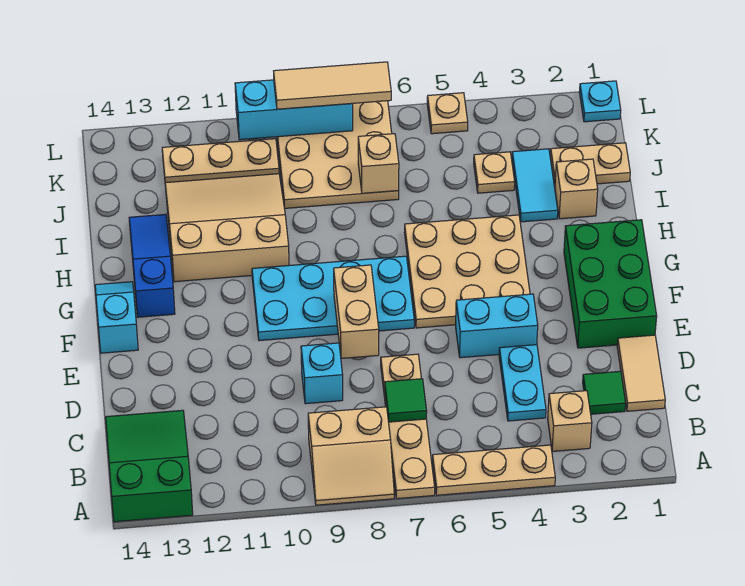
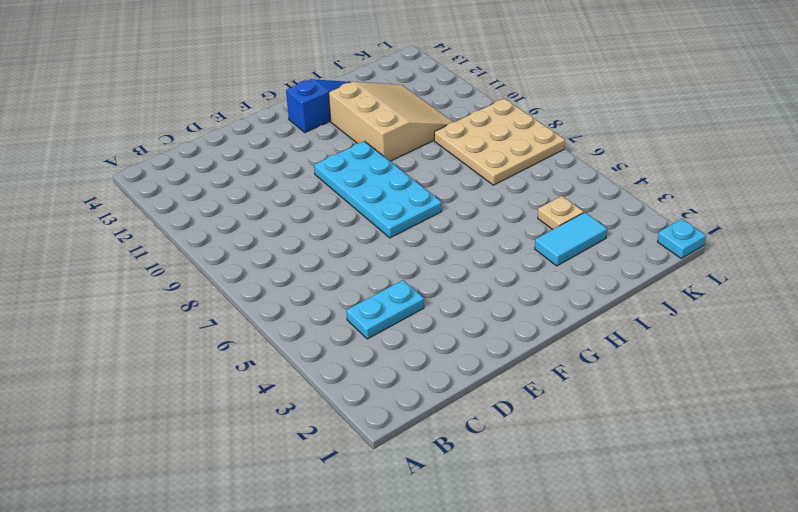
none -> tan 1x3 plate [432,445,555,495]
none -> tan 1x4 plate [381,354,435,499]
none -> tan 2x2 slope [308,407,394,505]

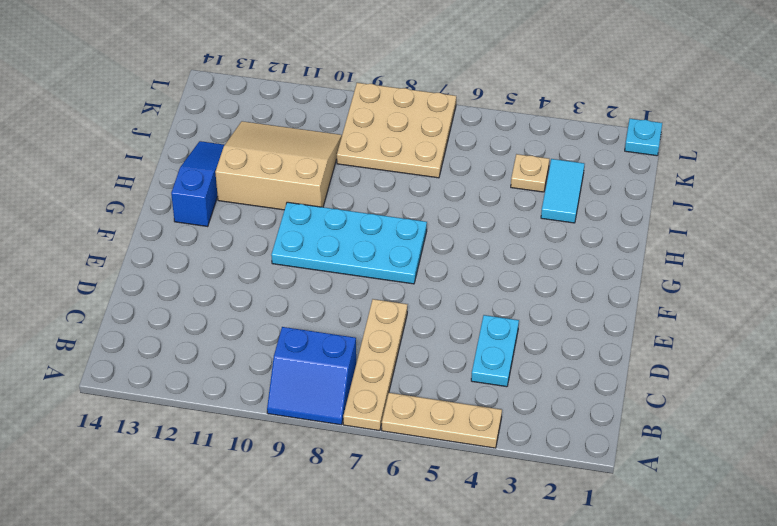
blue 2x2 slope [267,327,356,425] -> tan 2x2 slope [308,407,394,505]
none -> green 2x3 slope [106,410,193,522]
none -> tan 1x1 brick [548,391,592,451]
none -> tan 1x2 tile [617,335,665,411]

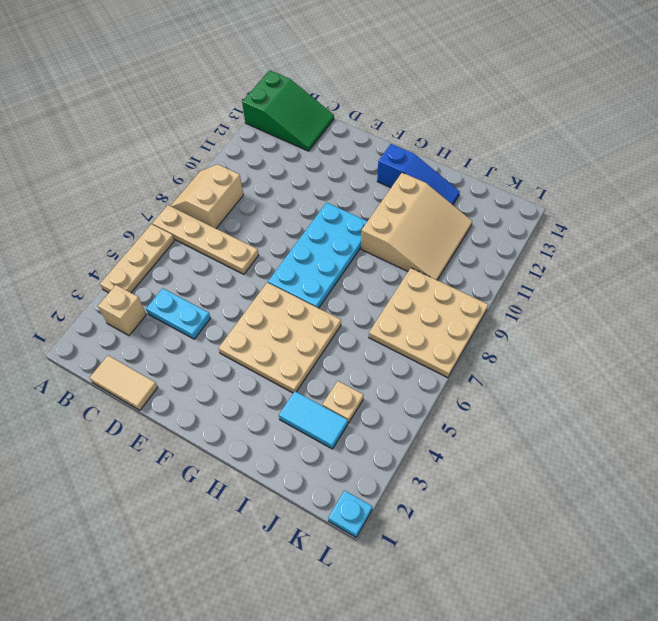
none -> green 1x1 tile [583,371,626,414]
none -> cyan 1x1 brick [301,343,343,404]
none -> green 2x3 brick [564,220,657,348]

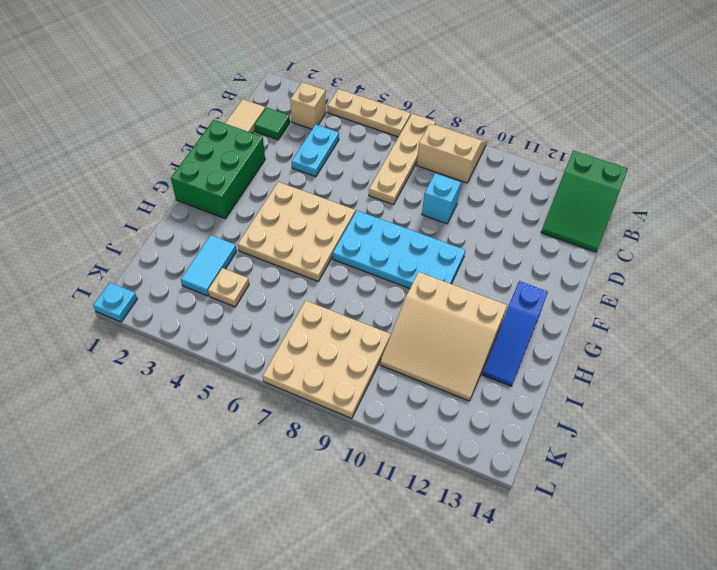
none -> cyan 1x2 brick [456,294,538,358]
none -> cyan 1x2 slope [95,282,138,353]
none -> tan 1x1 brick [555,159,598,219]

